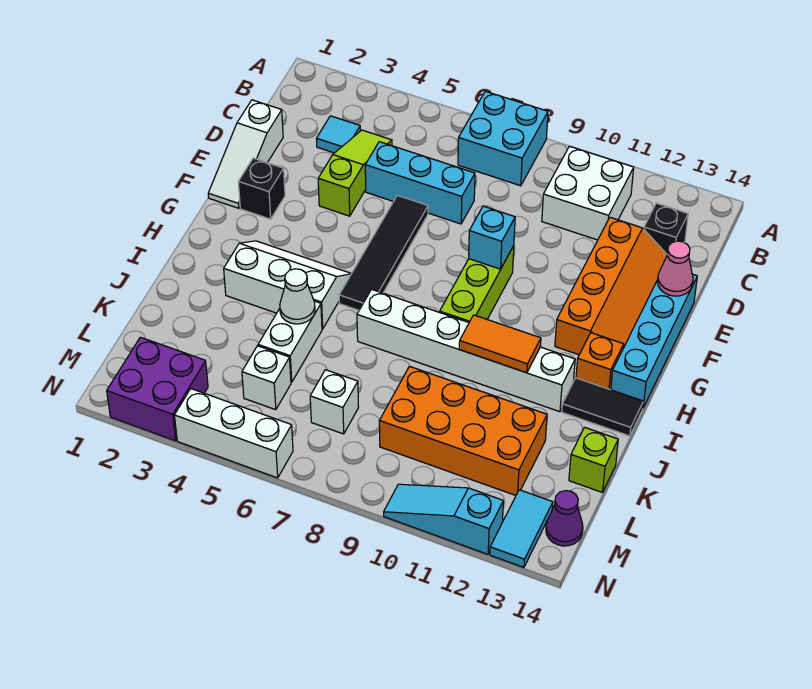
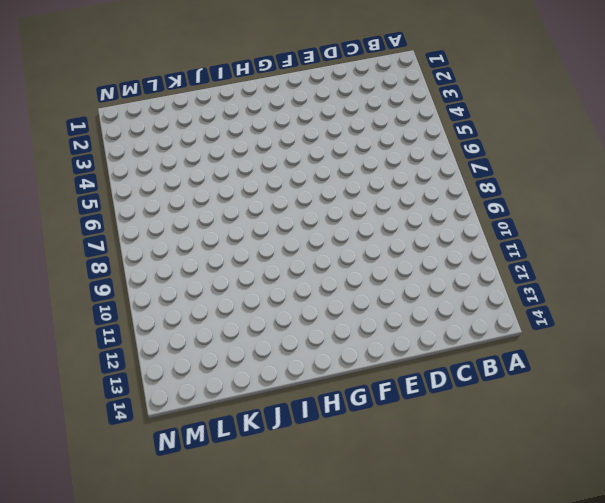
none -> cyan 2x2 brick [458,91,548,186]
none -> white 2x2 brick [542,146,634,240]
none -> cyan 1x1 tile [316,116,360,153]
none -> lime 1x3 slope [318,130,392,216]

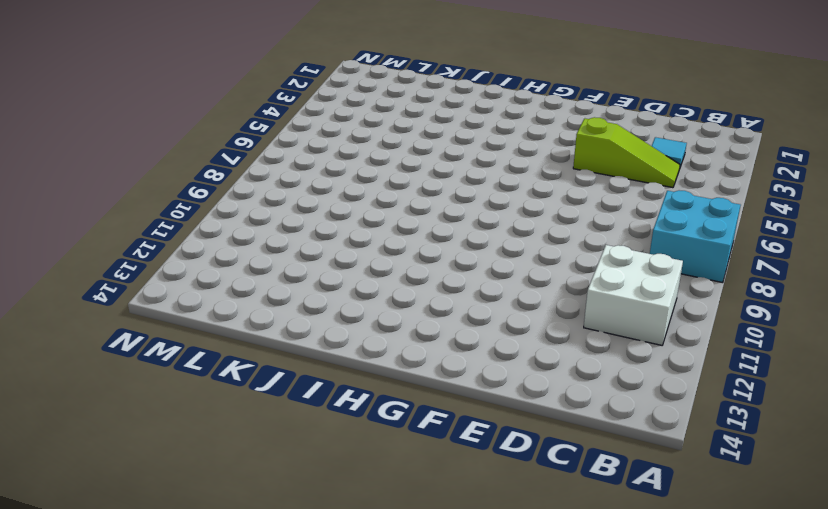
none -> black 1x1 brick [644,203,688,254]
none -> white 1x3 slope [208,100,283,208]
none -> cyan 1x3 brick [365,142,475,224]
none -> orange 2x4 slope [555,217,667,355]

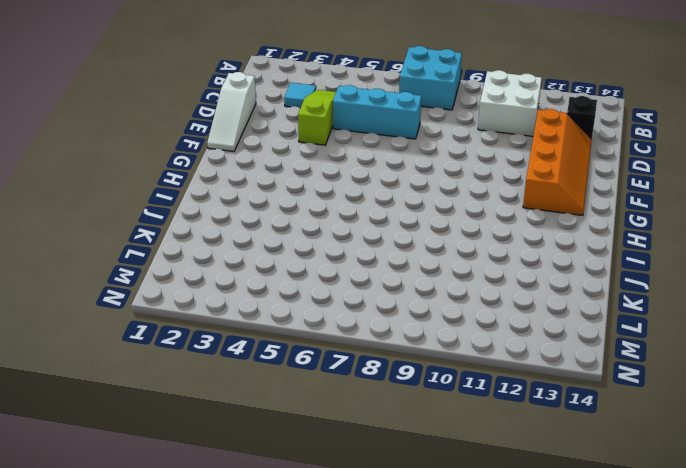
none -> black 1x4 tile [339,195,428,310]
none -> cyan 1x4 brick [611,274,697,408]
none -> black 1x1 brick [238,158,285,219]
none -> lime 1x3 brick [440,246,514,322]

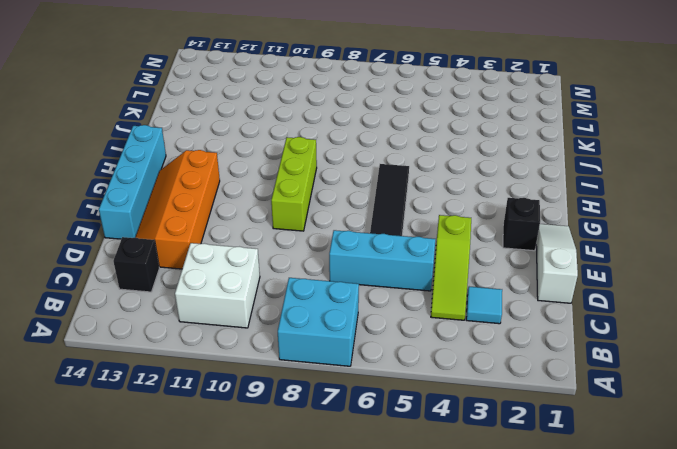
none -> white 2x3 slope [224,241,351,329]
none -> orange 1x1 brick [576,333,624,390]
none -> white 1x6 brick [357,289,575,412]
none -> black 1x2 tile [562,378,643,436]

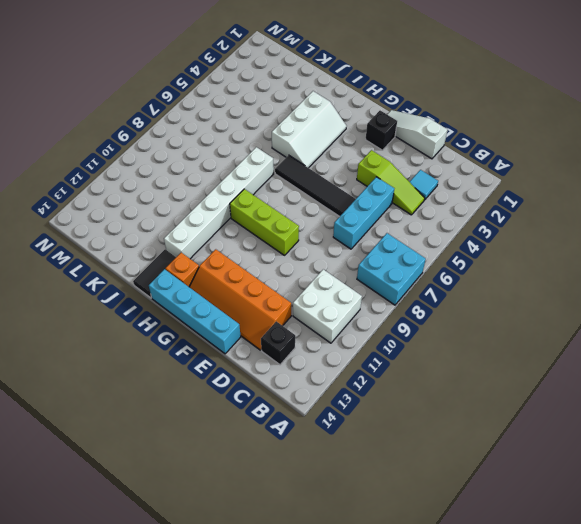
none -> white 1x2 brick [258,301,322,382]
none -> orange 2x4 brick [379,366,547,495]
none -> lime 1x1 brick [569,427,618,493]
none -> white 1x1 brick [242,346,291,410]

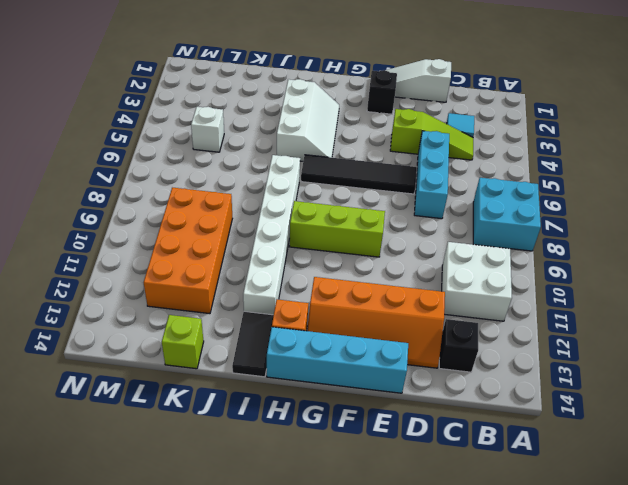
none -> white 1x2 brick [258,301,322,382]
none -> white 1x1 brick [310,370,359,434]
none -> purple 2x2 brick [107,337,208,441]
none -> cyan 1x2 tile [490,490,553,567]

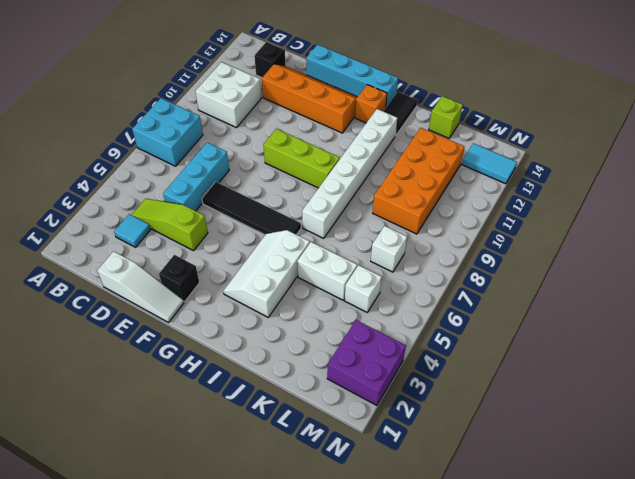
none -> purple 1x1 cone [546,491,583,546]
none -> white 1x3 brick [174,389,293,478]
none -> cyan 1x3 slope [384,484,503,554]
none -> pink 1x1 cone [658,241,693,296]

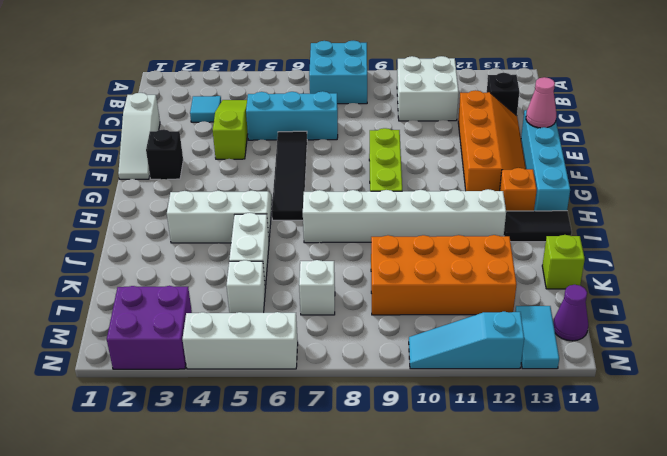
none -> cyan 1x1 brick [469,206,515,269]
none -> orange 1x2 tile [459,315,541,373]
none -> white 1x1 cone [280,269,315,324]

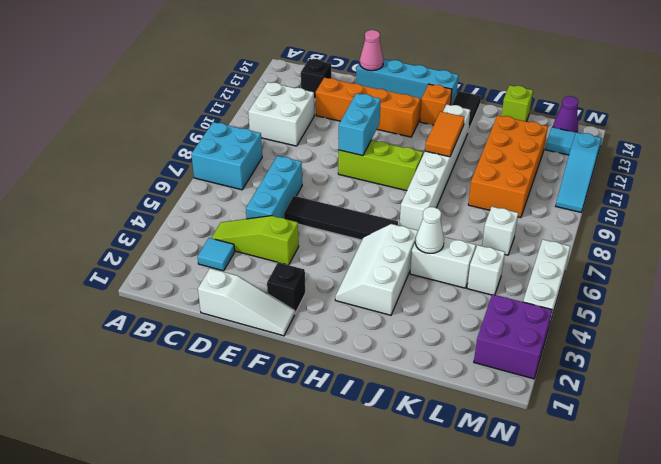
cyan 1x2 brick [339,93,381,156] -> cyan 1x1 brick [469,206,515,269]

